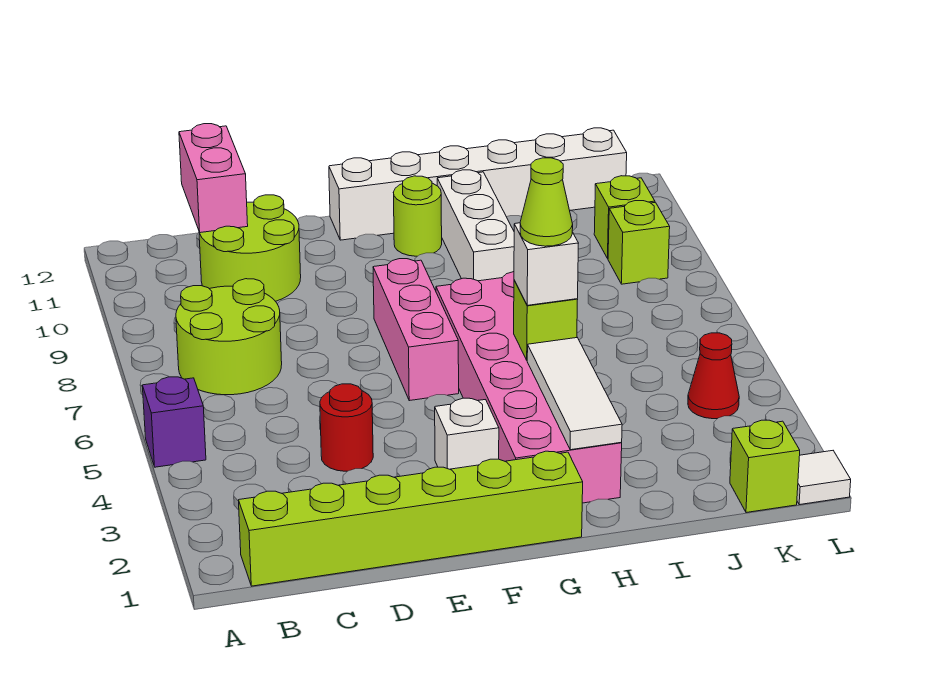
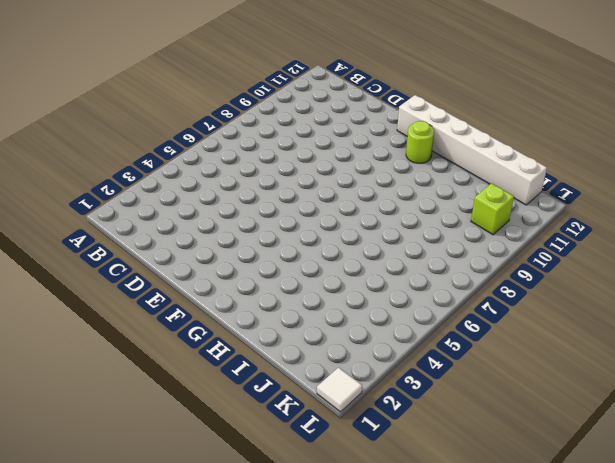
none -> purple 1x1 brick [142,377,206,467]
none -> lime 1x6 brick [238,451,583,586]
none -> lime 2x2 round brick [176,279,282,395]

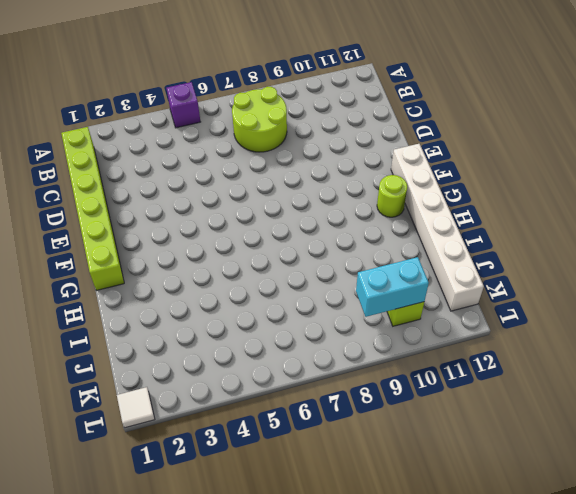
cyan 1x2 brick [356,257,429,317] -> none
none -> lime 2x2 round brick [199,195,301,301]
none -> red 1x1 round brick [320,384,373,471]
none -> white 1x1 brick [435,398,499,469]

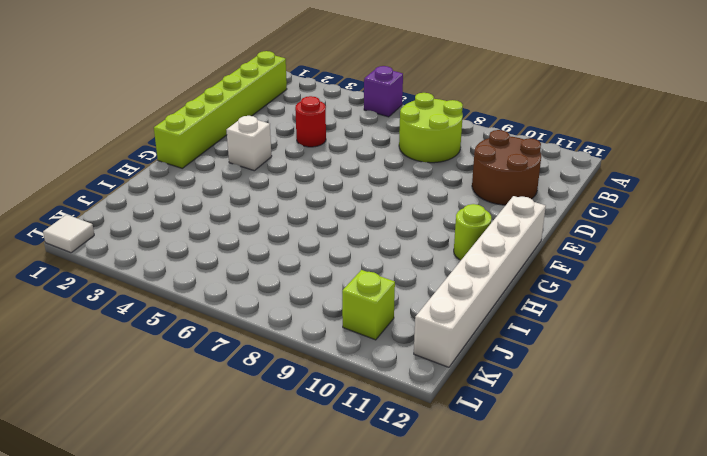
brown 2x2 round brick [472,130,541,205] -> lime 2x2 round brick [199,195,301,301]
none -> pink 1x3 brick [373,259,459,401]
none -> pink 2x6 brick [436,272,622,503]
none -> white 1x3 brick [437,170,514,281]

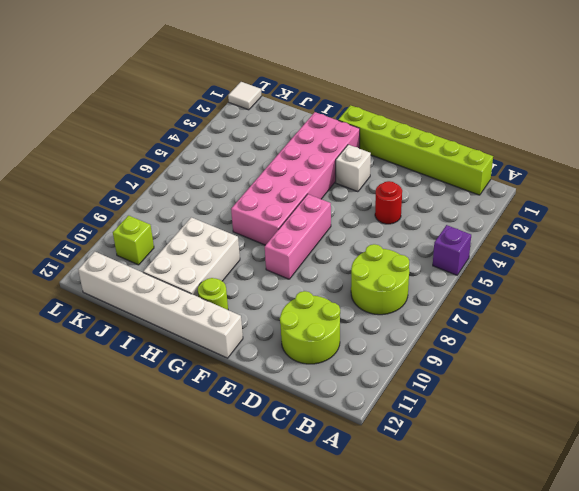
white 2x3 brick [143,217,240,297] -> white 1x3 brick [437,170,514,281]
none -> lime 1x1 brick [730,420,800,513]
none -> red 1x1 cone [688,333,739,419]
none -> lime 1x1 brick [608,201,670,284]

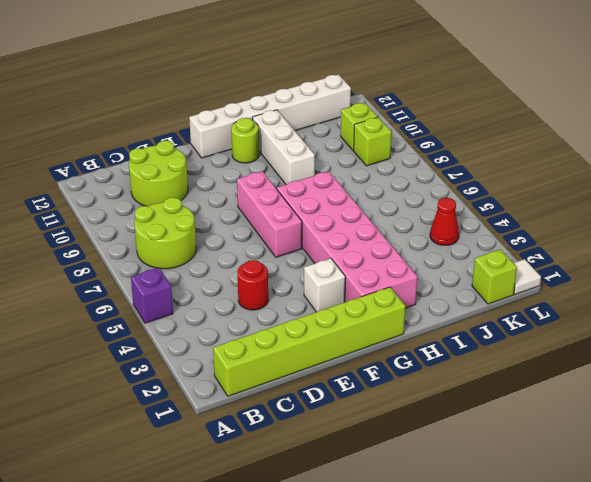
none -> pink 1x2 brick [179,124,248,233]
none -> white 1x3 tile [527,338,622,450]
none -> lime 1x1 brick [514,280,578,360]

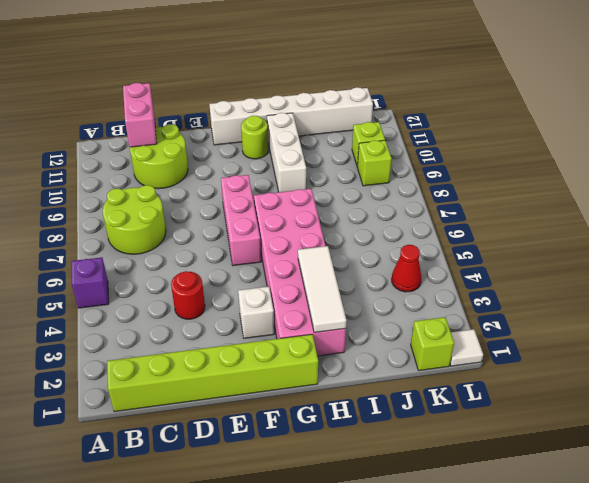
none -> lime 1x1 brick [514,280,578,360]
none -> white 1x1 brick [514,223,579,305]
none -> lime 1x1 cone [520,158,573,246]

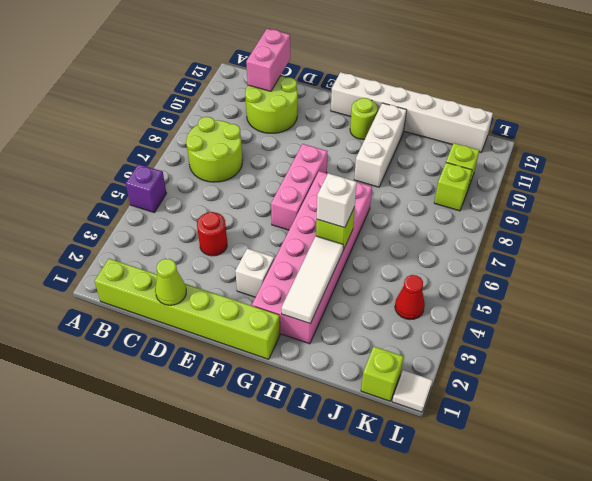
lime 1x1 cone [155,259,186,305] -> lime 1x1 cone moved to [520,158,573,246]

